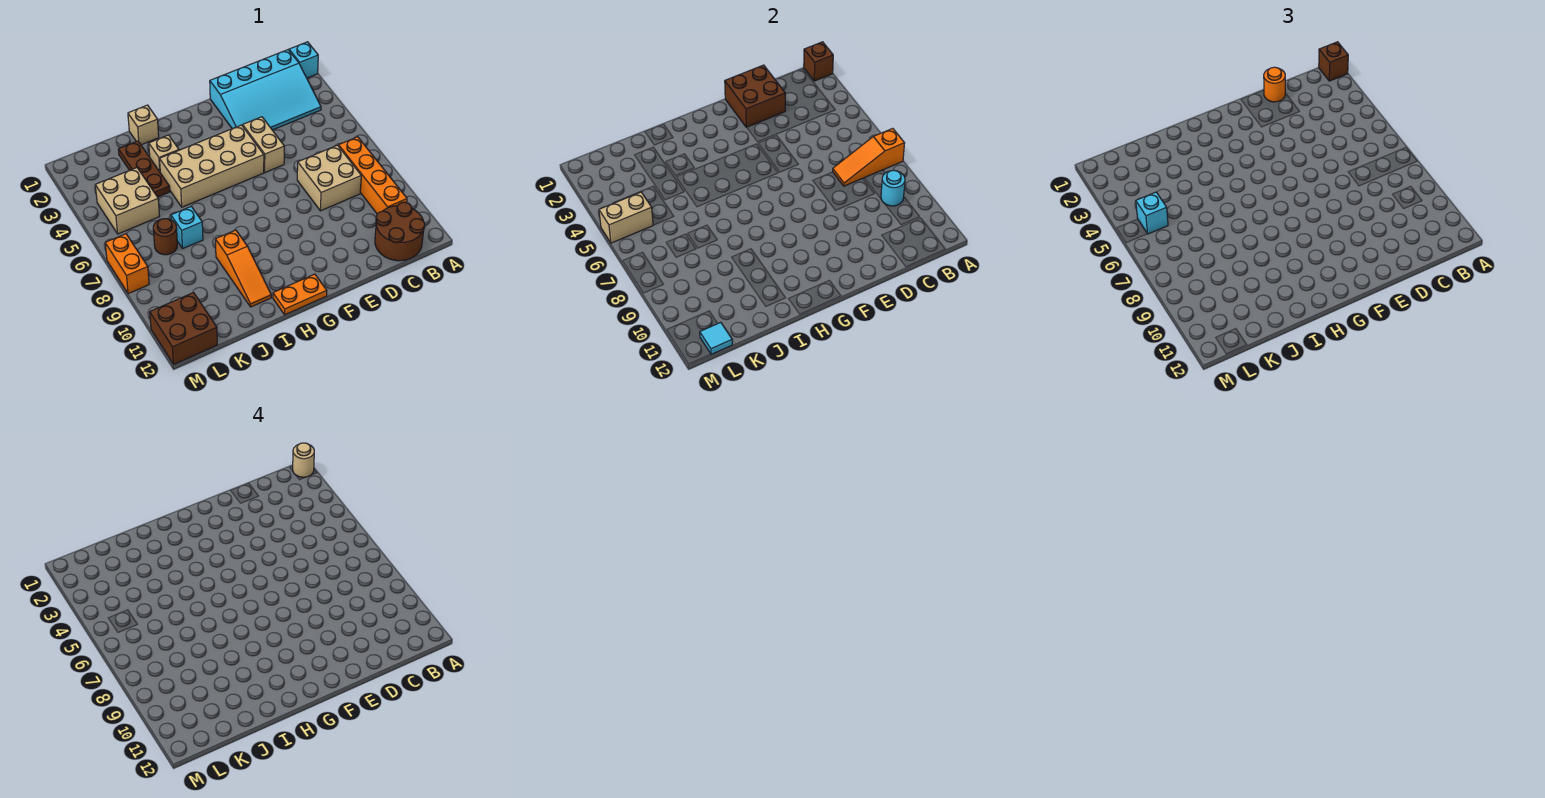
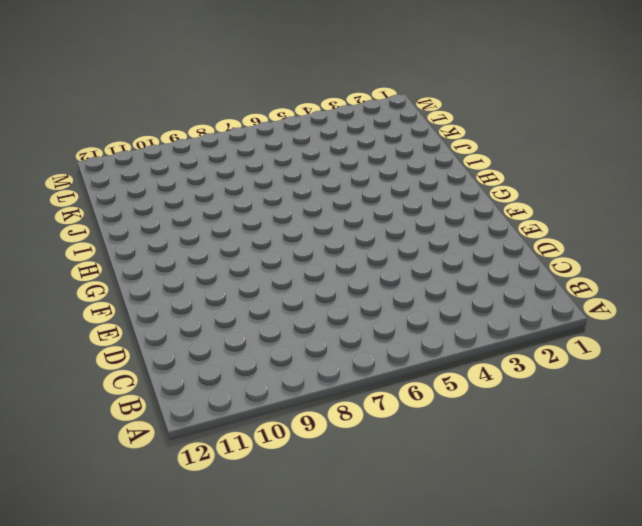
none -> cyan 1x1 brick [289,42,318,78]
none -> cyan 3x4 slope [210,50,321,130]
none -> orange 1x4 brick [339,137,407,214]

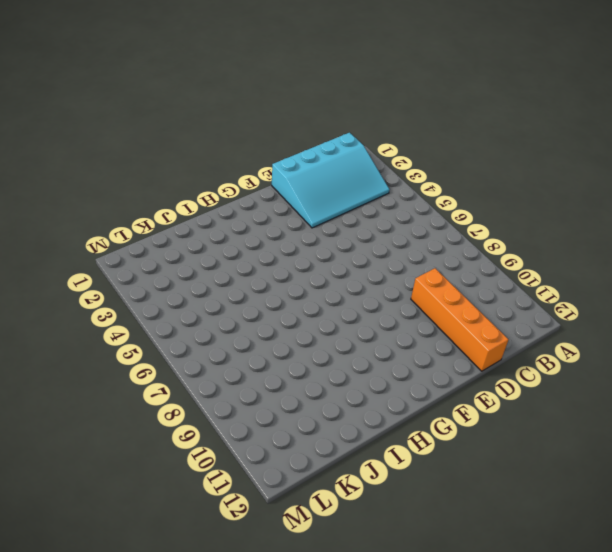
orange 1x4 brick [411,268,508,371] -> orange 1x4 brick moved to [339,137,407,214]
none -> cyan 1x1 brick [289,42,318,78]
none -> brown 2x2 round brick [375,202,425,261]
none -> tan 2x2 brick [297,145,361,211]

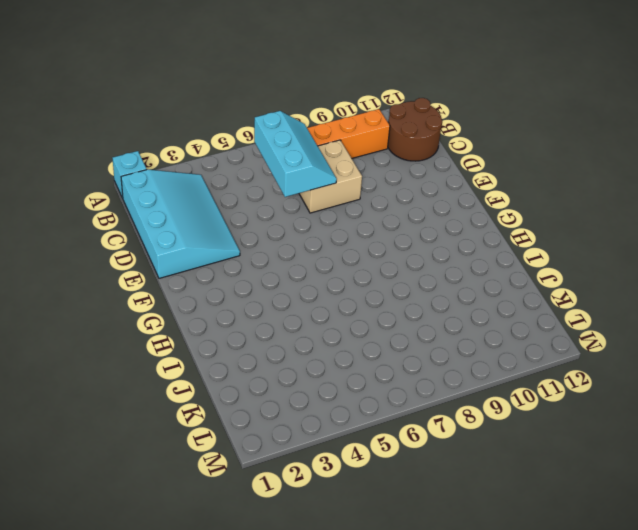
cyan 2x3 slope [254,111,337,197] -> orange 1x3 slope [833,128,905,186]
none -> tan 1x2 brick [243,117,284,172]
none -> tan 2x4 brick [160,125,264,207]
none -> orange 1x2 plate [273,274,327,315]

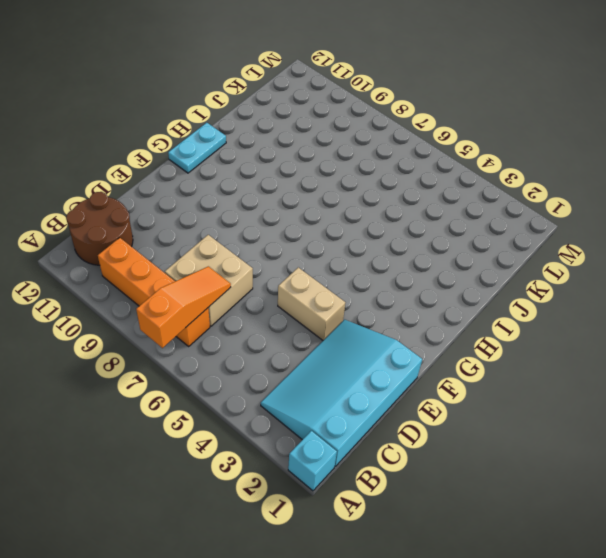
cyan 1x2 plate [168,123,226,173] -> orange 1x2 plate [273,274,327,315]
none -> tan 2x4 brick [160,125,264,207]
none -> tan 1x1 brick [128,105,159,145]
none -> tan 1x1 brick [149,135,179,172]

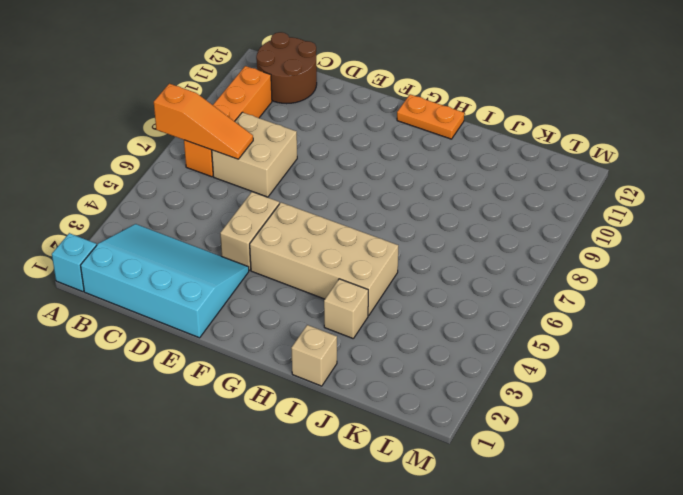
none -> orange 1x3 slope [215,230,271,307]
none -> brown 1x3 plate [118,141,170,197]
none -> cyan 1x1 brick [171,206,203,248]

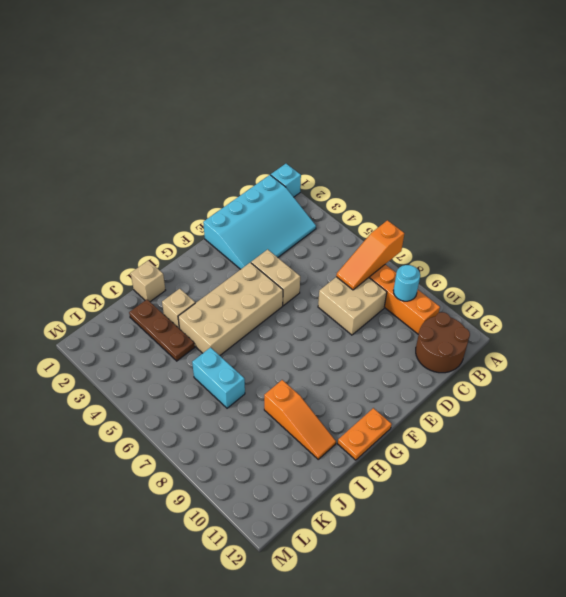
cyan 1x2 brick [192,347,245,408] -> cyan 1x1 brick [171,206,203,248]
none -> tan 2x2 brick [95,168,160,234]
none -> brown 1x1 round brick [153,219,177,255]
none -> brown 2x2 brick [150,293,217,364]

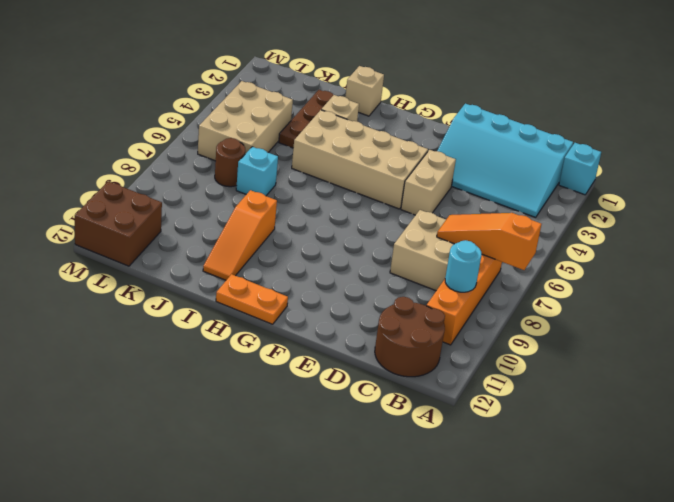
tan 2x3 brick [198,81,293,161] -> tan 2x2 brick [95,168,160,234]
none -> orange 1x2 brick [105,234,149,294]
none -> brown 1x1 brick [804,42,833,81]
none -> brown 2x2 brick [725,65,785,127]

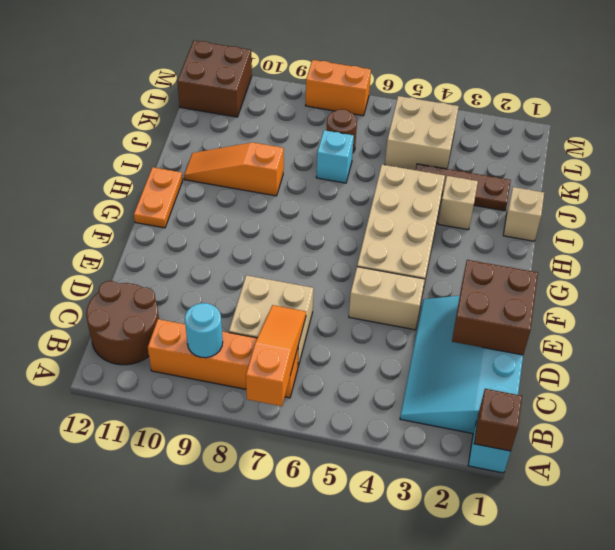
none -> tan 1x2 brick [599,192,653,243]
none -> cyan 1x1 tile [700,322,732,354]
none -> brown 1x1 brick [1319,42,1348,81]

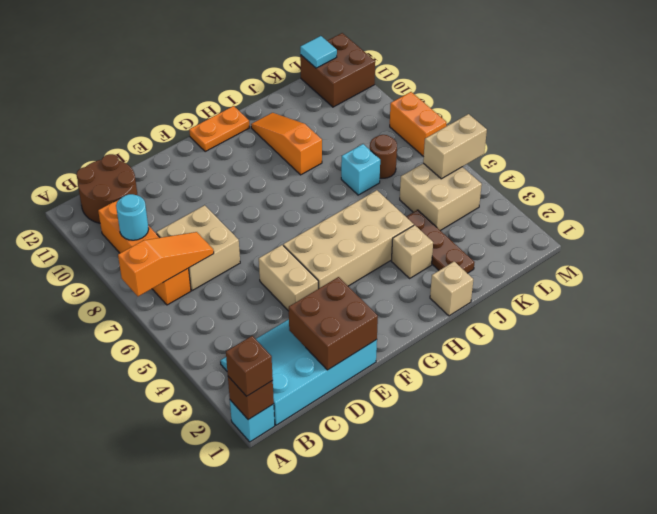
none -> orange 1x1 round brick [1264,67,1285,102]
none -> cyan 1x1 brick [1136,192,1168,234]
none -> tan 1x1 round brick [293,443,314,477]

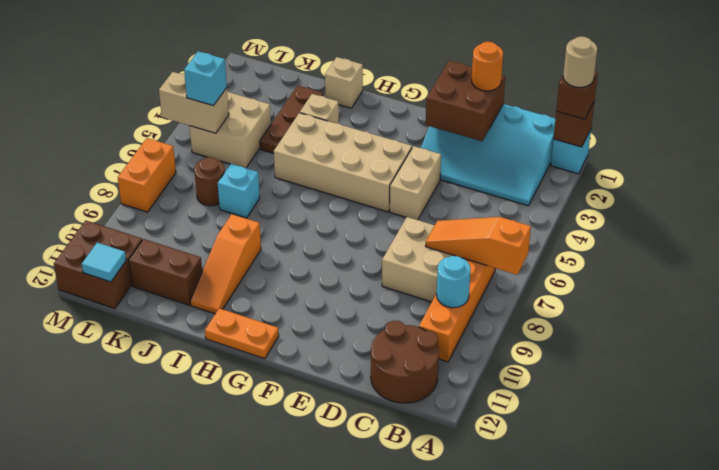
brown 1x2 brick [129,239,202,305] -> none

